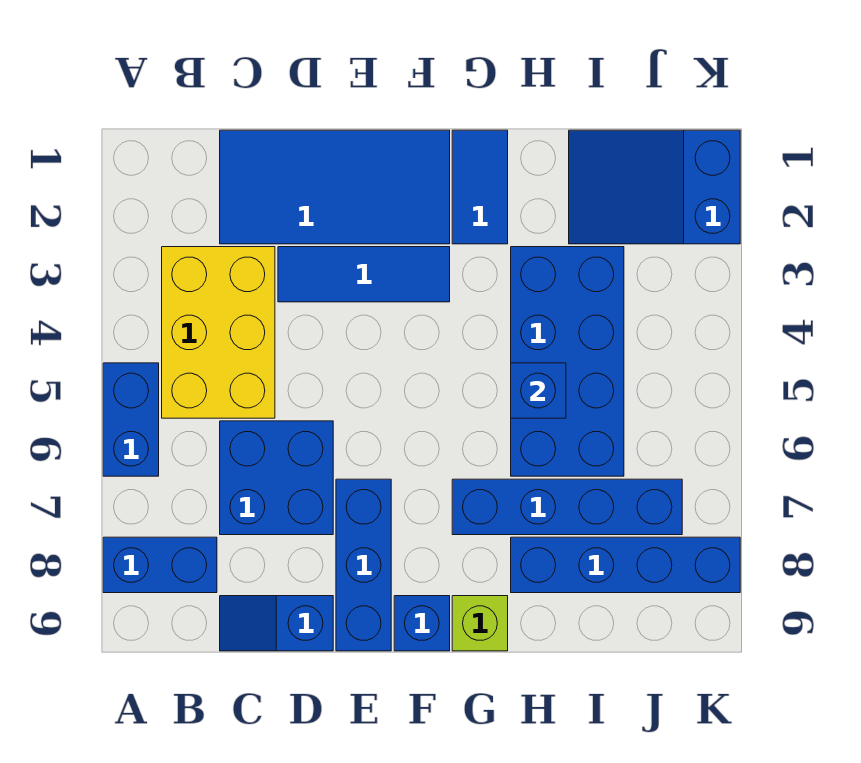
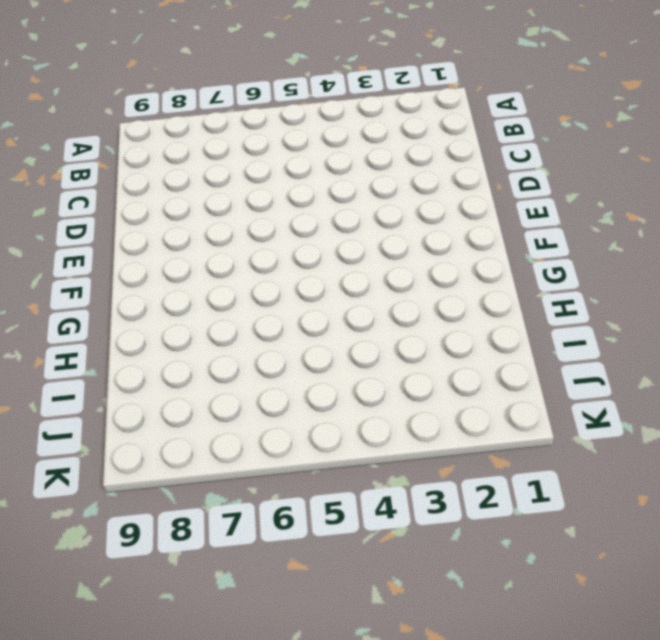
none -> blue 1x2 brick [103,363,159,476]
none -> blue 1x2 brick [103,537,217,593]
none -> yellow 2x3 brick [162,247,275,418]

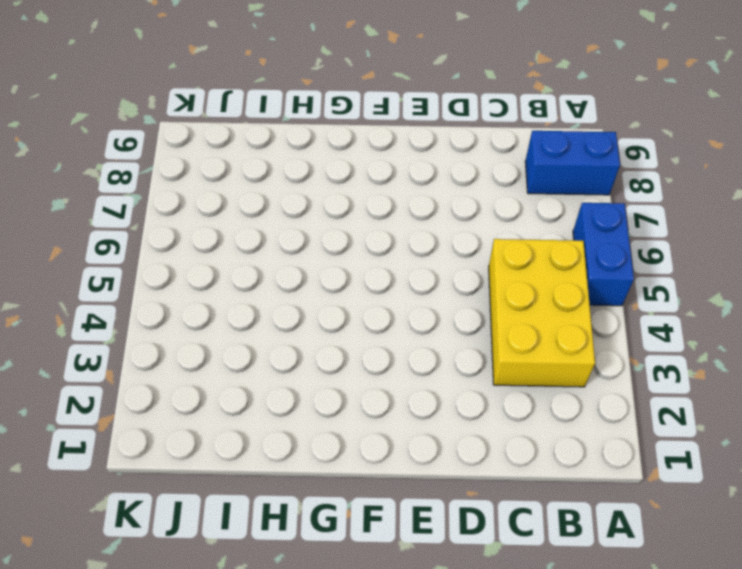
none -> blue 2x4 tile [220,130,450,244]
none -> blue 2x2 brick [220,421,333,535]
none -> blue 1x2 slope [220,596,333,651]

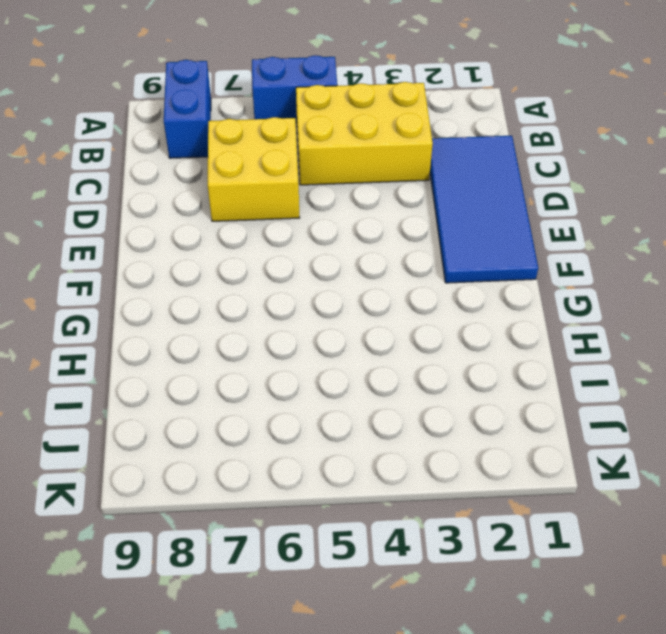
yellow 2x2 brick [208,117,300,221] -> blue 2x2 brick [220,421,333,535]
none -> blue 1x2 slope [220,596,333,651]
none -> blue 1x3 tile [278,247,450,302]
none -> blue 1x3 brick [336,479,391,651]

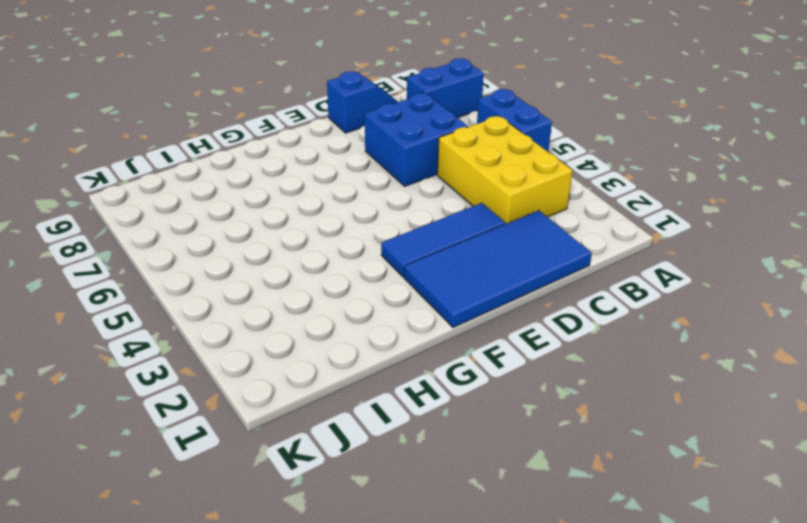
none -> blue 1x3 brick [336,479,391,651]
none -> blue 1x1 brick [394,596,450,651]
none -> blue 1x2 tile [452,130,508,244]

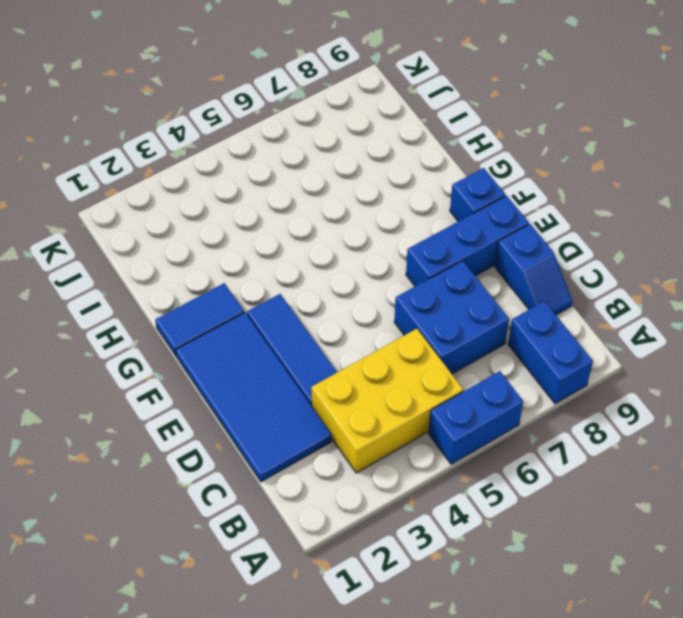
none -> blue 1x4 brick [452,479,682,535]
none -> lime 1x1 brick [452,596,508,651]
none -> blue 2x4 brick [511,247,624,476]

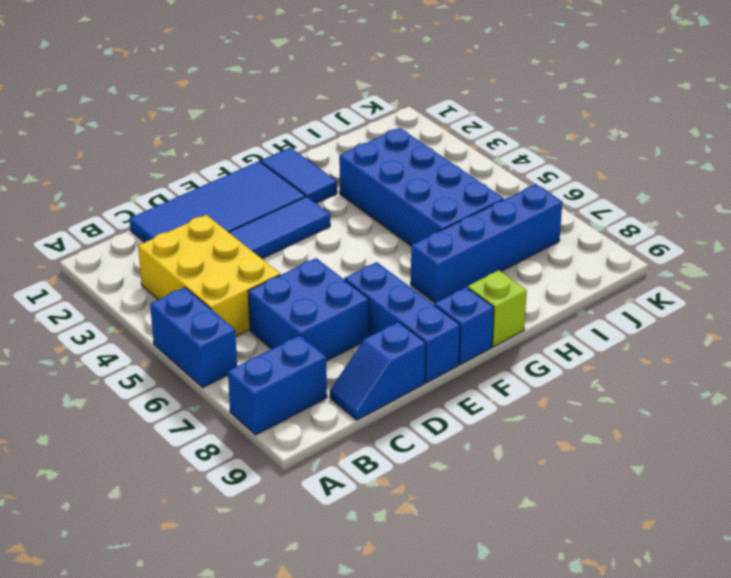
none -> blue 1x4 brick [511,537,740,593]
none -> blue 2x3 slope [569,130,740,244]
none -> blue 1x1 brick [511,363,566,418]

